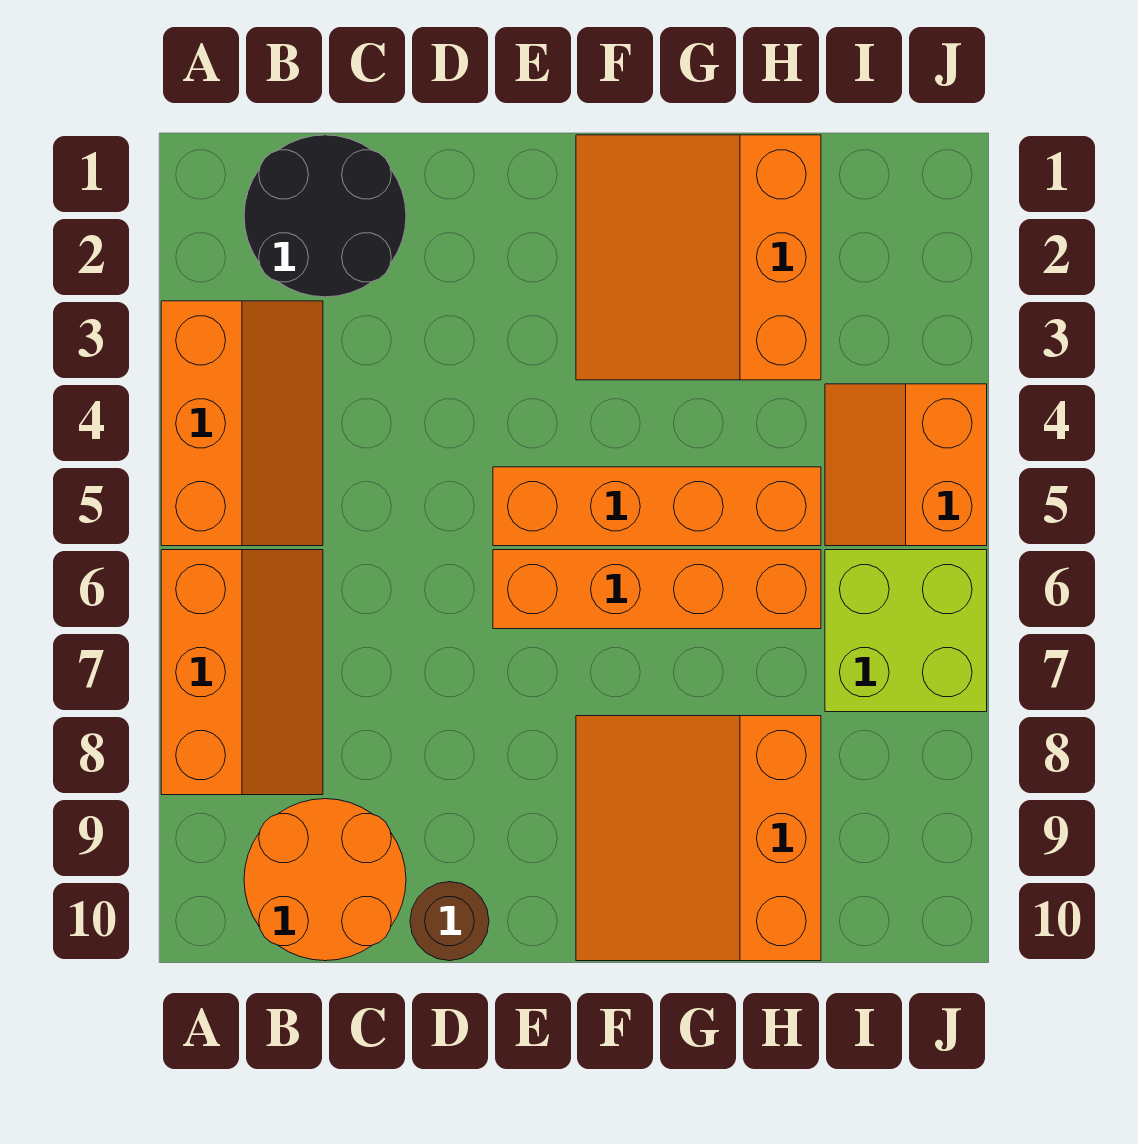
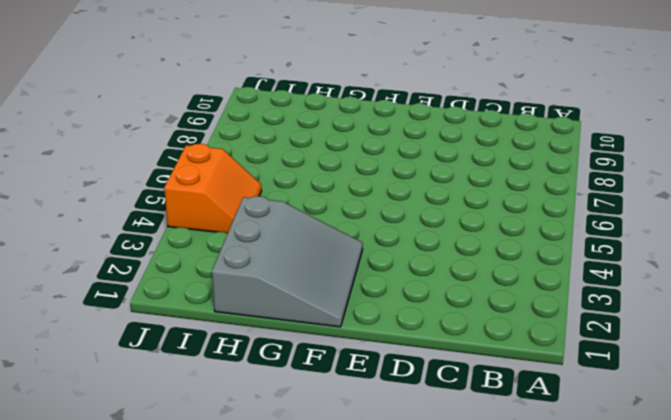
grey 3x3 slope [212,196,363,327] -> orange 3x3 slope [576,135,821,380]
none -> orange 2x3 slope [161,301,323,546]
none -> orange 2x3 slope [161,550,323,795]

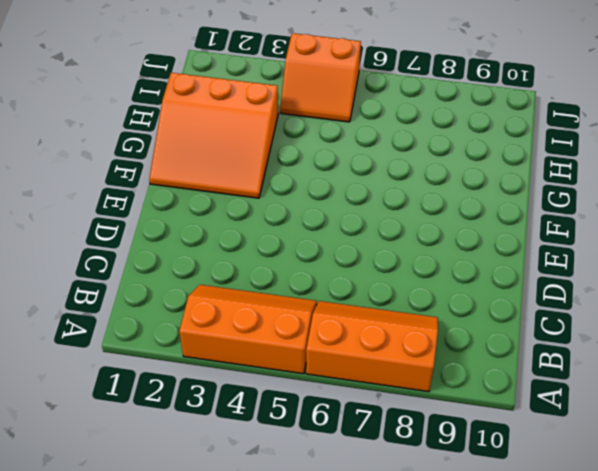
none -> black 2x2 round brick [244,135,406,297]
none -> orange 2x2 round brick [244,799,406,961]

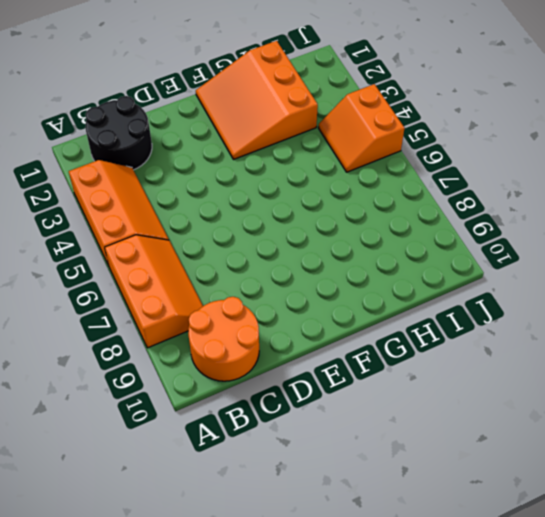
none -> brown 1x1 round brick [410,882,489,961]
none -> orange 1x4 brick [493,467,821,546]

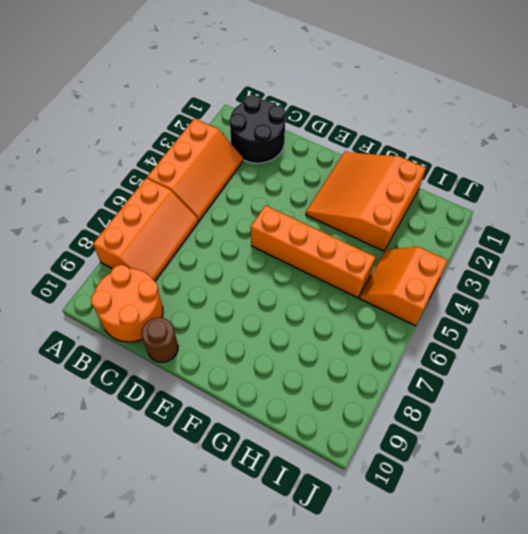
none -> orange 1x4 brick [493,550,821,629]
none -> orange 3x3 slope [576,716,821,961]

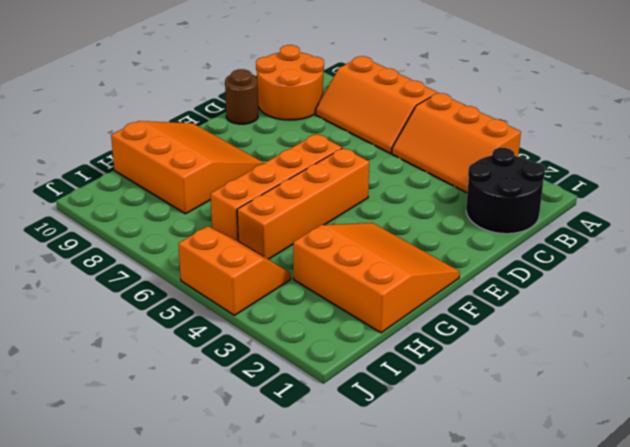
none -> lime 2x2 brick [825,550,987,712]

